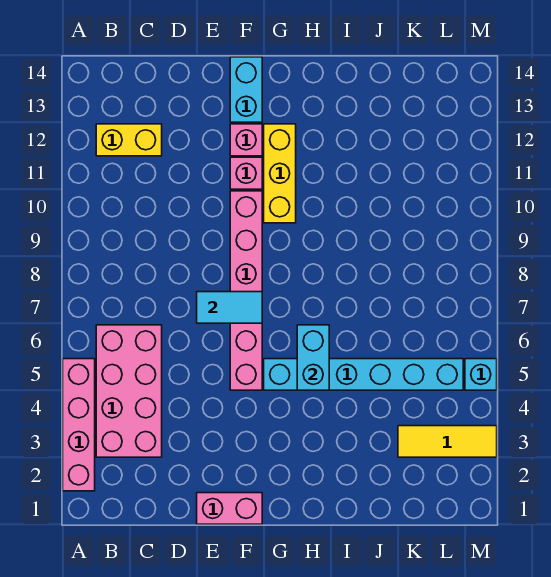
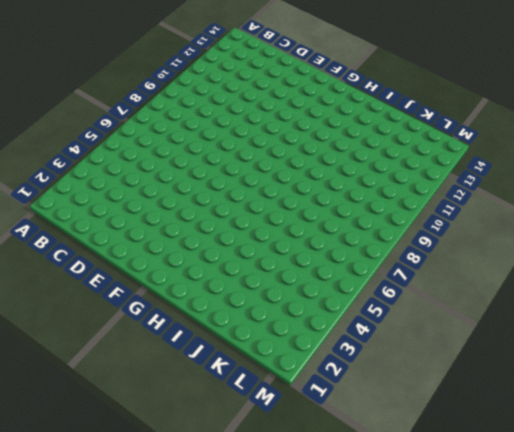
none -> pink 1x4 brick [63,359,95,491]
none -> pink 2x4 brick [96,325,162,457]
none -> yellow 1x2 brick [96,124,162,156]

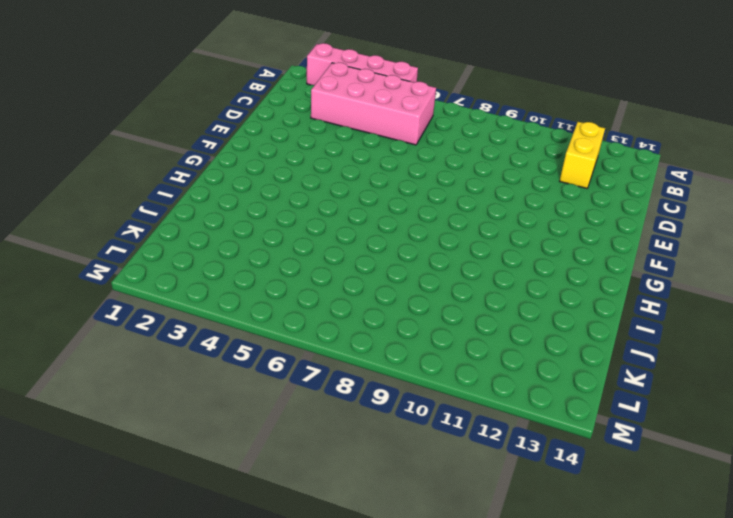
none -> pink 1x2 brick [197,493,262,524]
none -> pink 1x6 brick [230,191,262,390]
none -> pink 1x1 brick [230,157,262,189]

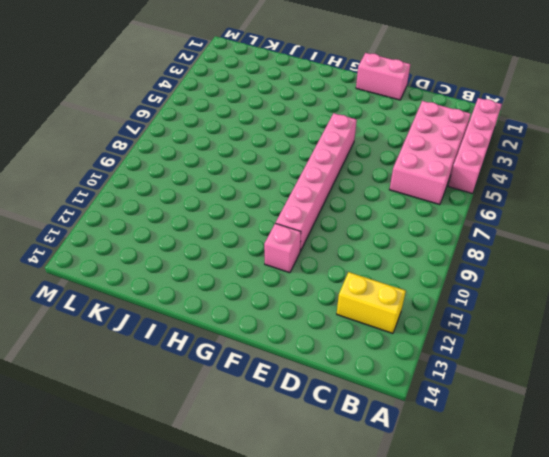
none -> pink 1x1 brick [230,124,262,156]
none -> cyan 1x2 brick [230,57,262,122]
none -> cyan 1x6 brick [264,359,463,390]

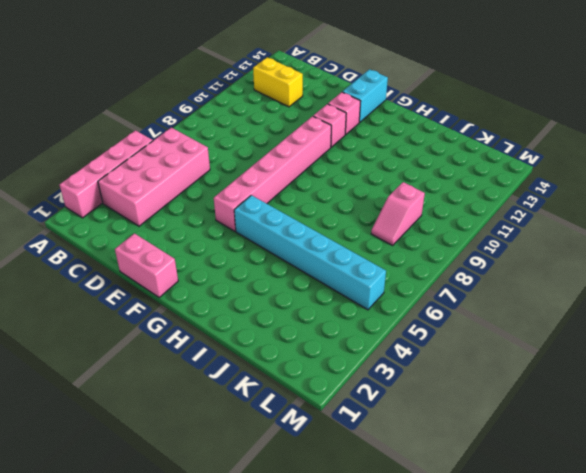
pink 1x2 slope [371,182,425,245] -> none
none -> yellow 1x3 brick [264,124,296,223]
none -> yellow 1x3 tile [398,426,497,457]
none -> cyan 1x1 brick [465,359,497,390]

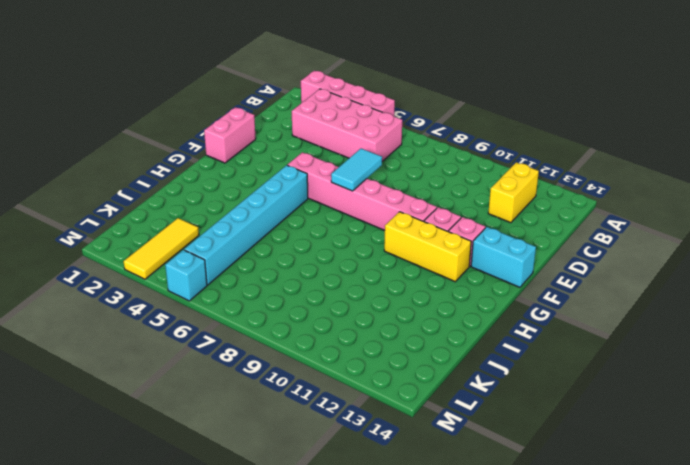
none -> cyan 1x2 brick [297,325,329,390]

